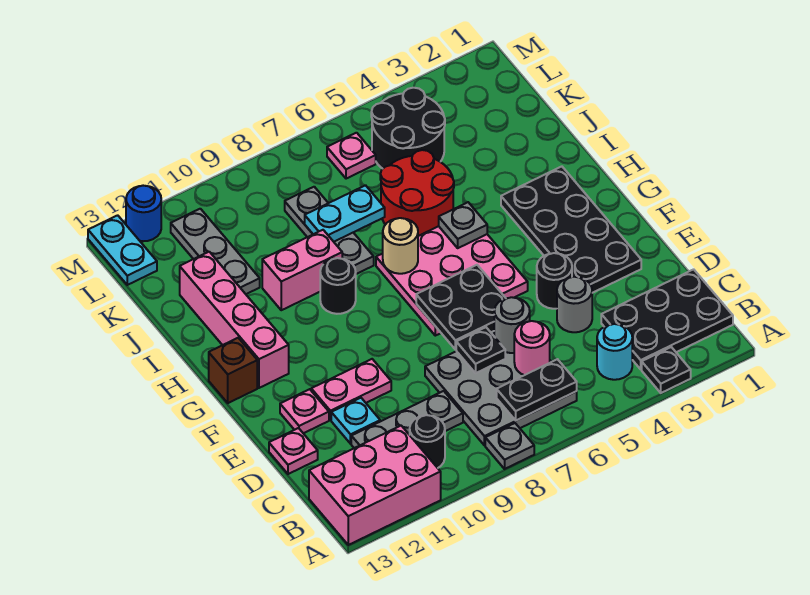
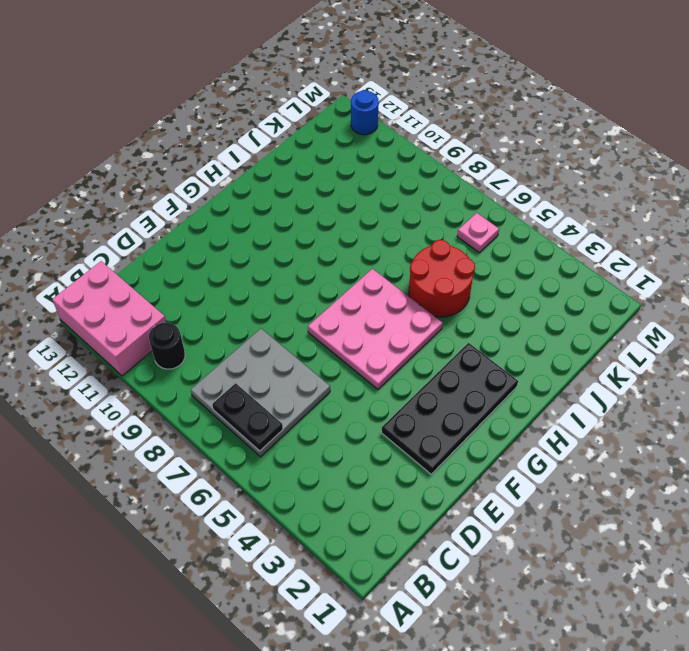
none -> black 1x1 plate [642,347,691,393]
none -> grey 1x1 plate [485,423,534,469]
none -> black 2x3 plate [601,269,733,369]
none -> cyan 1x1 round brick [597,324,632,380]

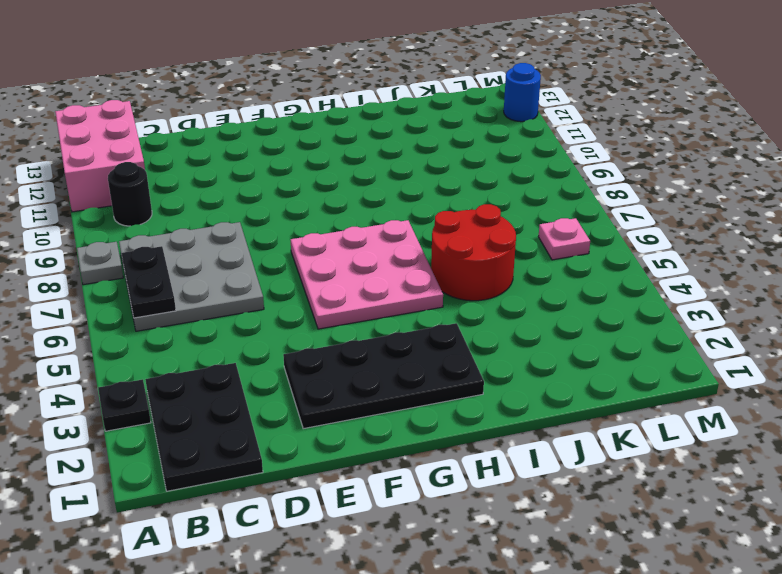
none -> cyan 1x1 round brick [597,324,632,380]
none -> grey 1x3 plate [351,391,463,448]
none -> grey 1x1 round brick [557,277,592,332]
none -> cyan 1x1 plate [331,398,380,444]

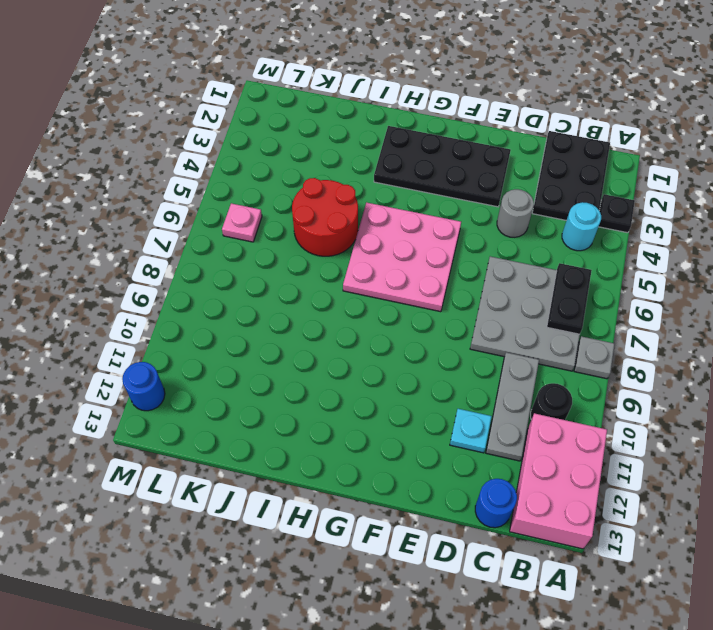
blue 1x1 round brick [475,479,517,528] -> none
none -> pink 1x1 plate [269,428,318,474]
none -> black 1x1 round brick [537,253,572,309]
none -> pink 1x2 plate [311,359,391,420]
none -> pink 1x1 plate [280,389,329,433]

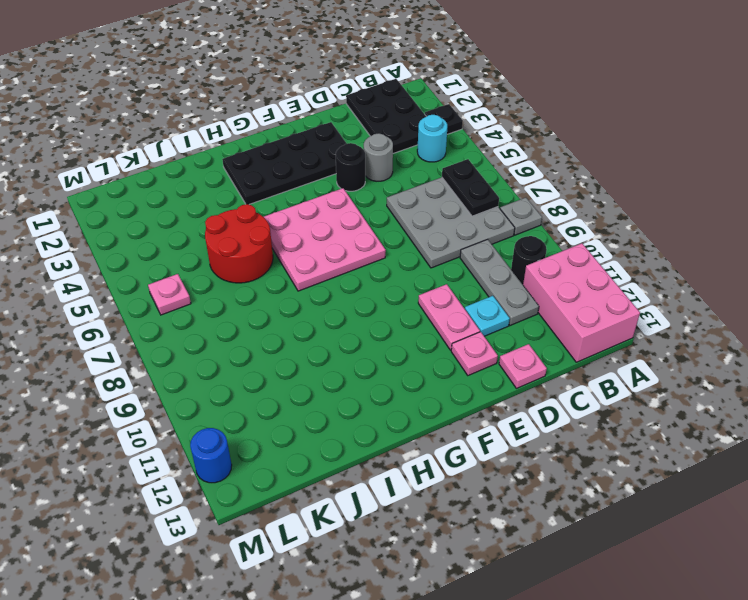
none -> pink 1x4 brick [180,252,289,388]
none -> brown 1x1 brick [209,338,257,403]
none -> black 1x1 round brick [320,258,356,314]
none -> grey 1x3 plate [285,187,374,274]

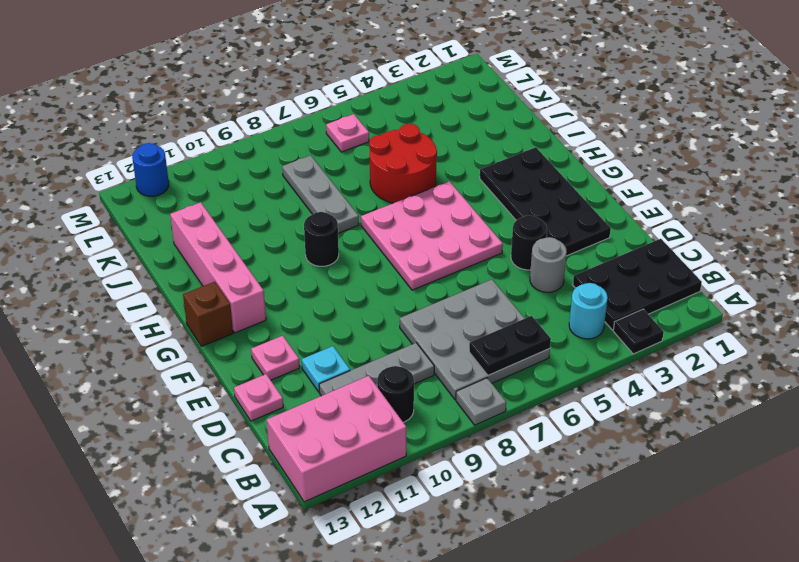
none -> pink 1x2 plate [311,359,391,420]
none -> pink 1x2 brick [262,230,342,310]
none -> grey 1x3 plate [171,209,260,294]
none -> black 2x2 round brick [371,88,445,169]

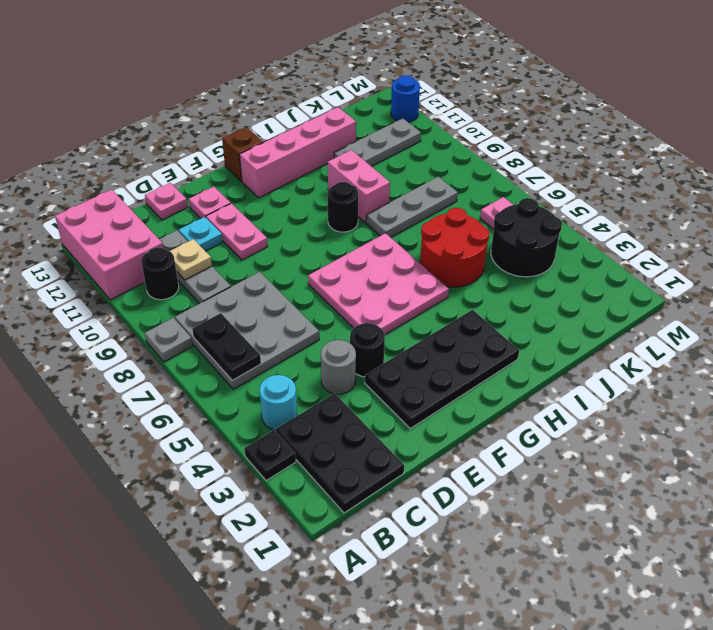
tan 1x1 plate [170,239,212,280] -> none
none -> cyan 1x2 plate [88,215,157,285]
none -> pink 1x1 round brick [514,321,550,375]
none -> grey 1x1 round brick [494,297,530,353]
none -> black 1x1 plate [456,327,505,373]

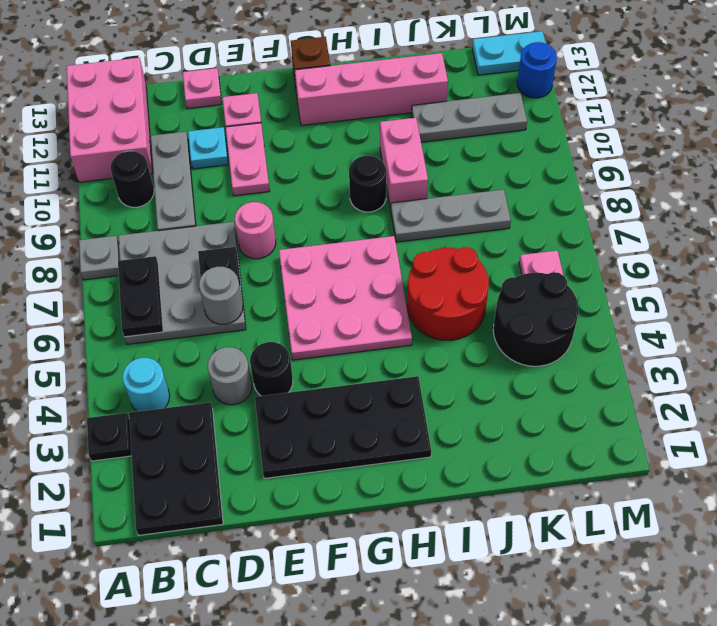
pink 1x1 round brick [235,202,276,259] -> pink 1x1 round brick moved to [514,321,550,375]
none -> black 2x2 plate [416,265,506,350]
none -> grey 1x1 plate [439,202,487,248]
none -> tan 1x1 round brick [383,218,418,274]
none -> cyan 1x2 plate [305,185,385,242]

